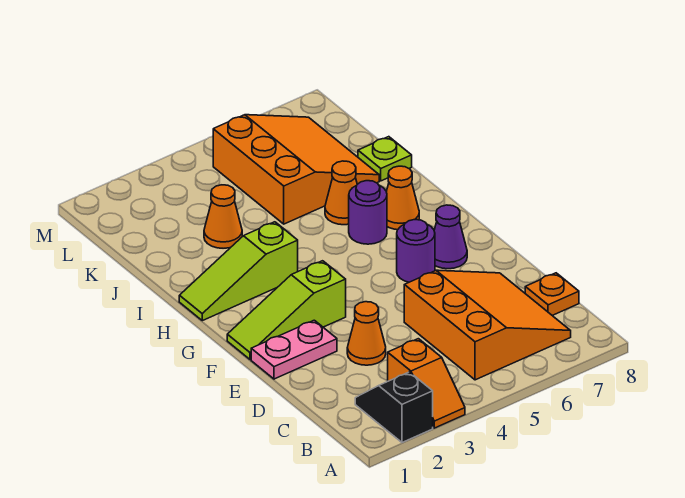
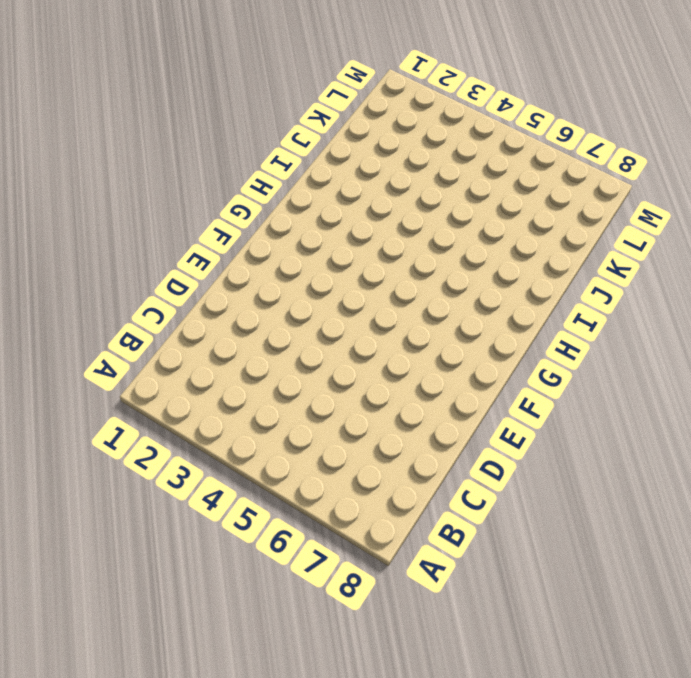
none -> black 1x2 slope [355,372,433,442]
none -> orange 1x2 slope [388,339,465,428]
none -> orange 3x3 slope [404,270,571,380]

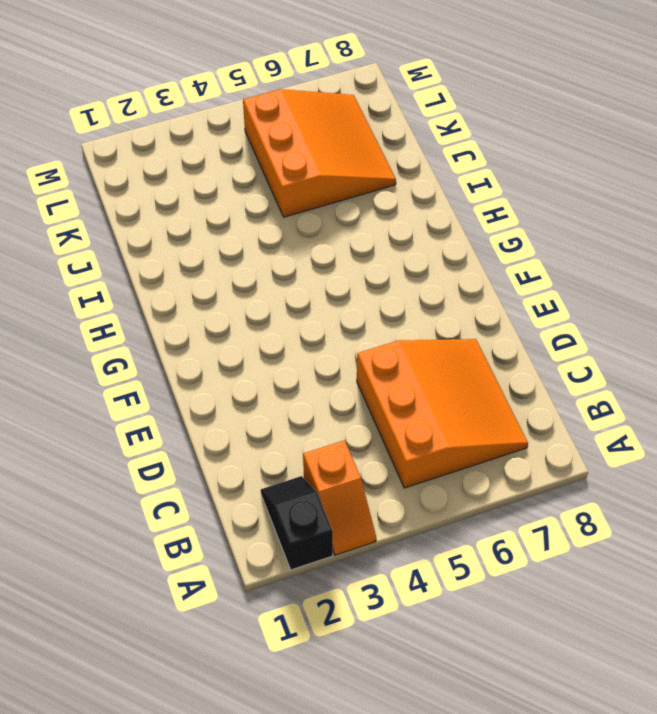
none -> orange 1x1 plate [525,273,579,316]
none -> orange 1x1 cone [347,302,386,365]
none -> pink 1x2 plate [251,320,337,379]

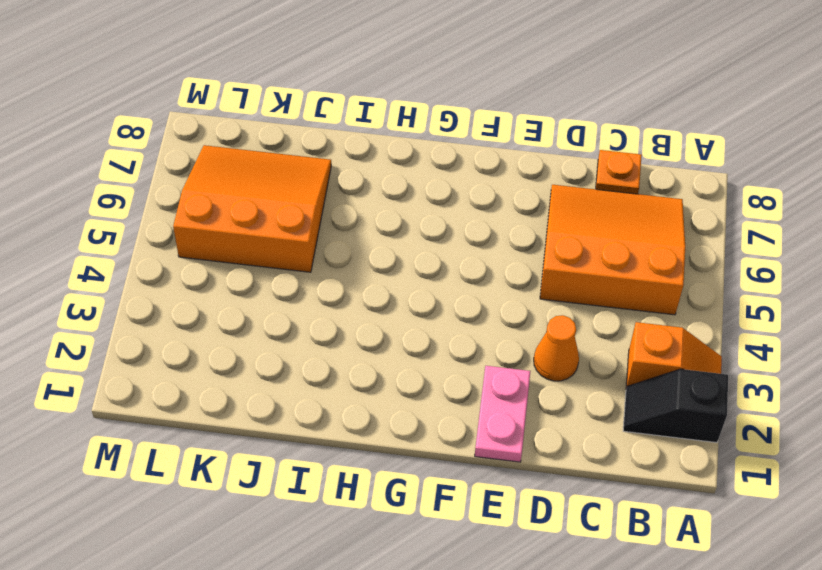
none -> lime 1x3 slope [227,261,346,360]
none -> purple 1x1 round brick [397,220,435,282]
none -> purple 1x1 cone [434,205,467,269]

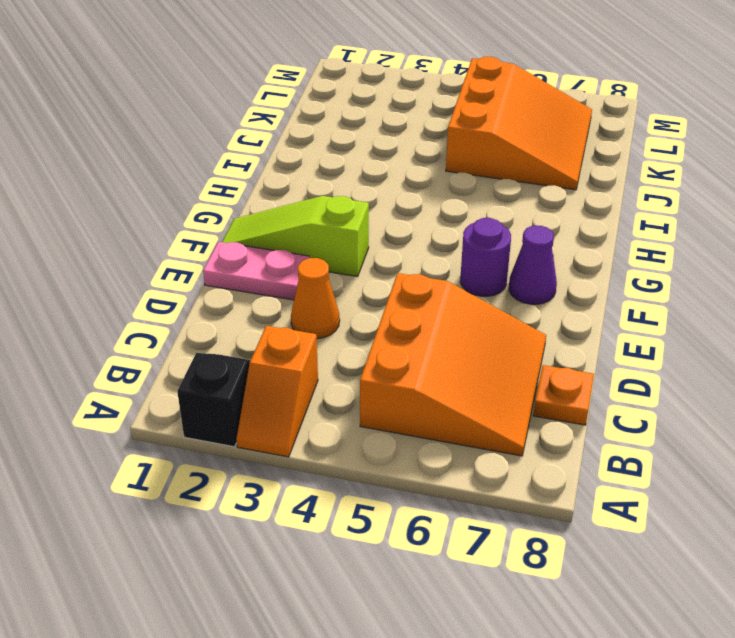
none -> lime 1x3 slope [179,222,298,321]
none -> purple 1x1 round brick [349,181,387,244]
none -> orange 1x1 cone [386,166,419,230]

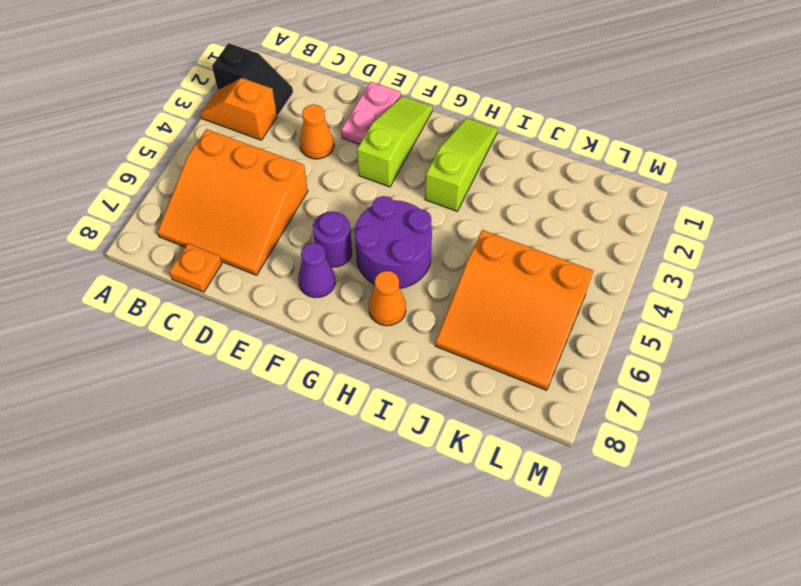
purple 2x2 round brick [355,196,432,288] -> purple 1x1 round brick [349,181,387,244]
none -> orange 1x1 cone [325,161,357,225]
none -> orange 1x1 cone [204,185,242,248]
none -> lime 1x1 plate [358,137,412,181]

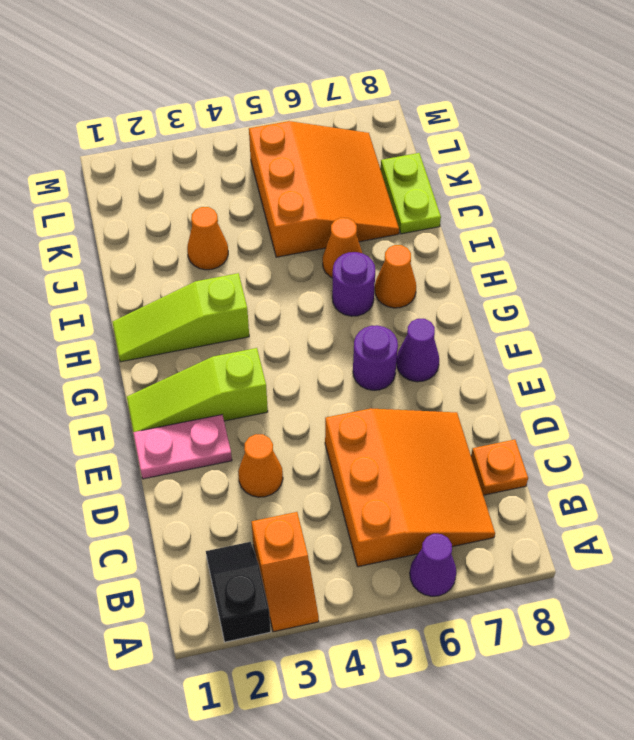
purple 1x1 cone [410,534,456,596] -> none
lime 1x2 plate [381,153,441,234] -> lime 1x1 plate [358,137,412,181]

